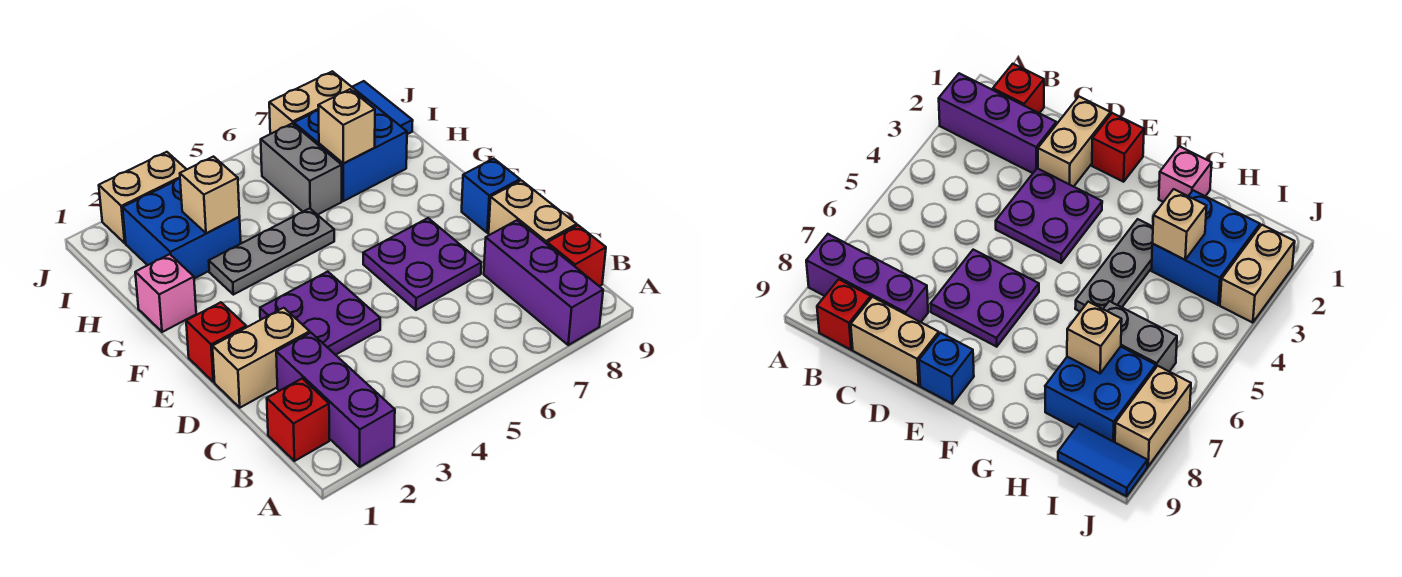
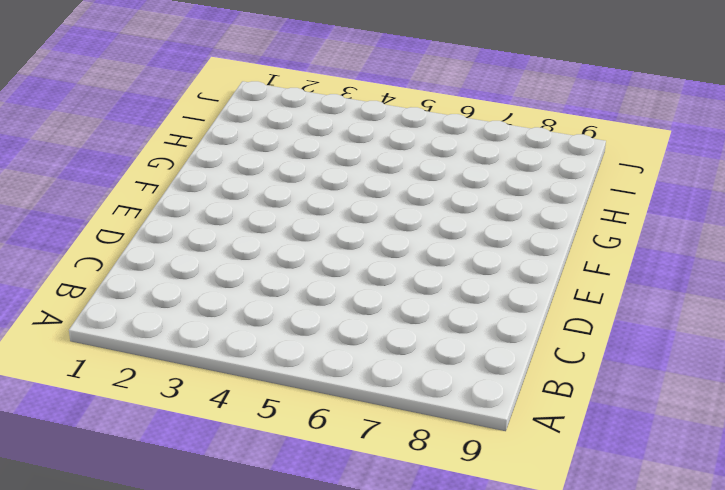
none -> purple 1x3 brick [276,333,395,467]
none -> purple 1x3 brick [484,220,603,345]
none -> red 1x1 brick [267,379,329,461]

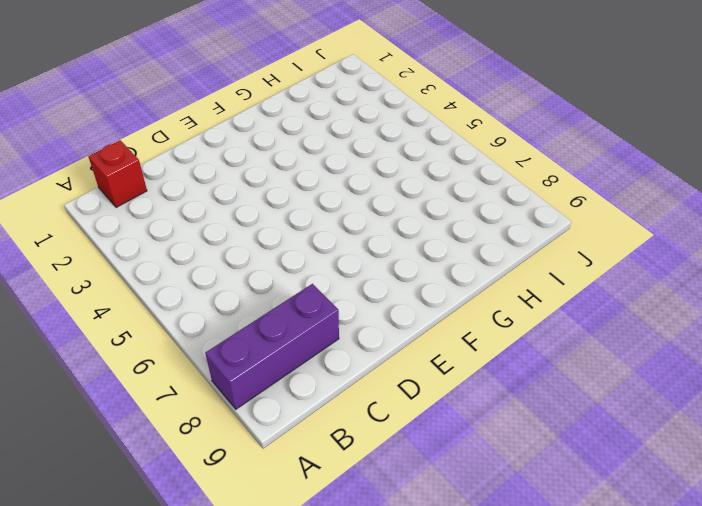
none -> purple 1x3 brick [276,333,395,467]
none -> red 1x1 brick [547,225,606,286]
none -> tan 1x2 brick [489,180,577,244]

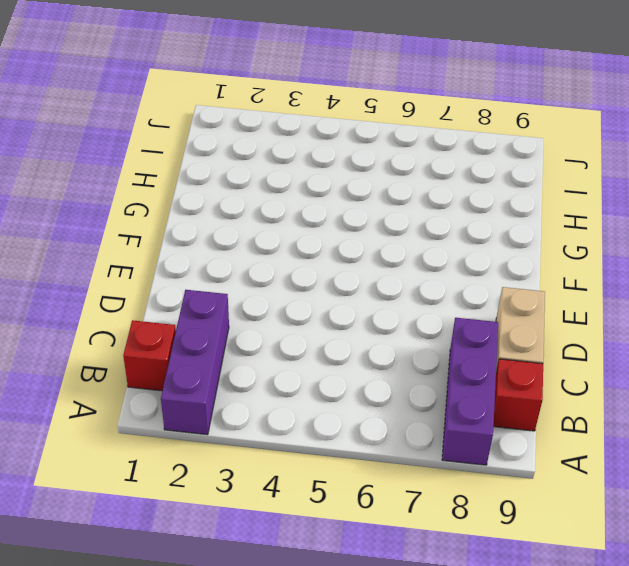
none -> tan 1x2 brick [212,308,310,408]
none -> purple 2x2 plate [260,272,380,355]
none -> purple 2x2 plate [363,218,481,310]

